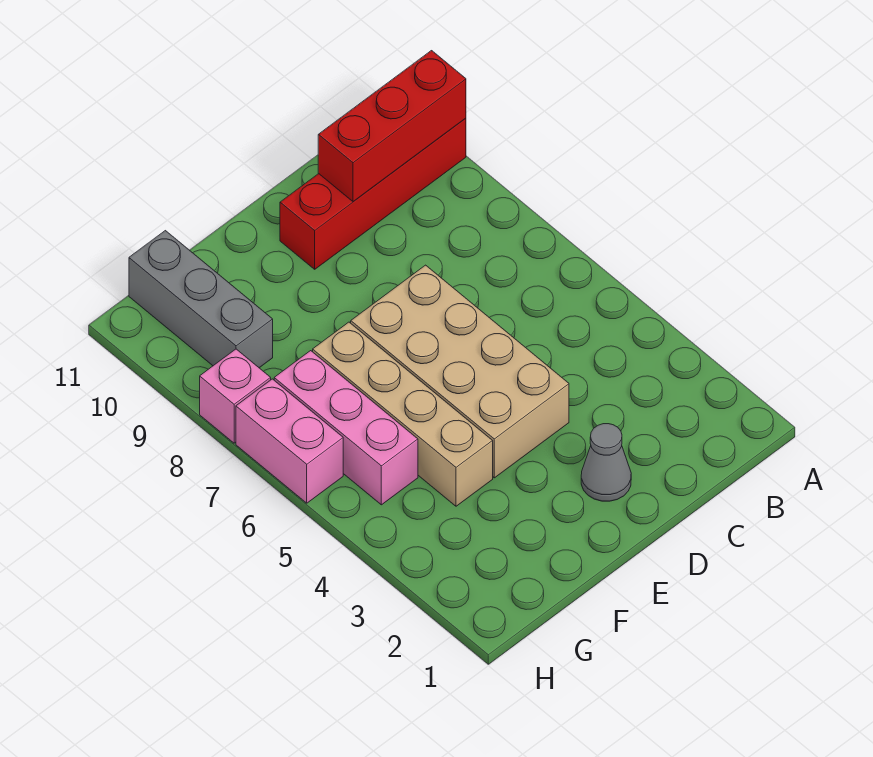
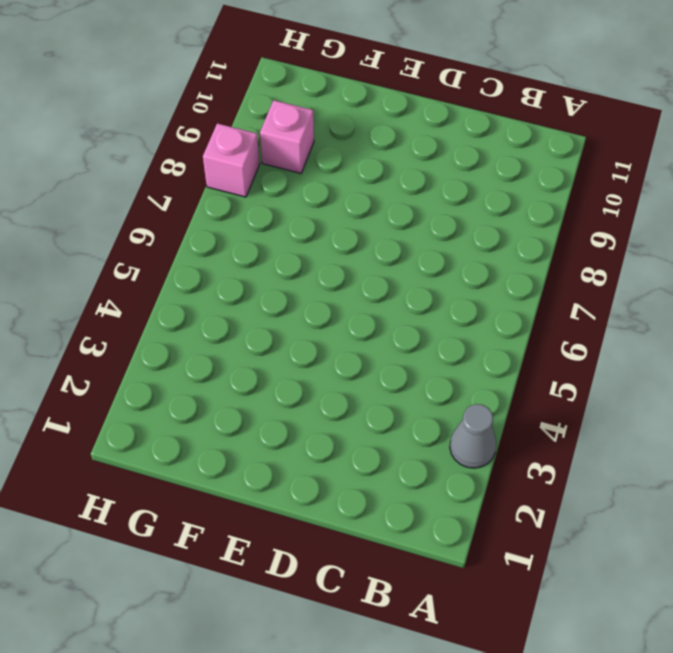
grey 1x1 cone [450,404,497,468] -> grey 1x1 cone moved to [581,424,631,501]
pink 1x1 brick [260,100,314,173] -> grey 1x3 brick [129,231,273,368]
none -> red 1x4 brick [280,118,466,269]
none -> tan 2x4 brick [351,265,569,478]

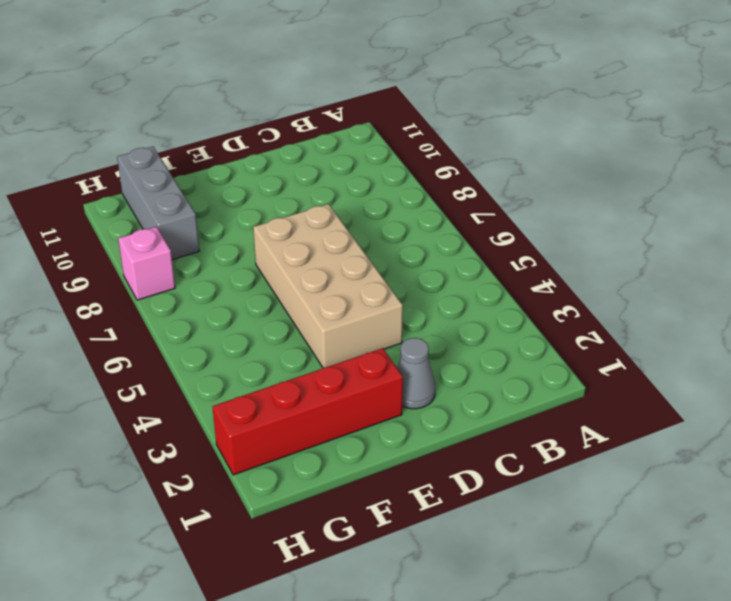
red 1x4 brick [213,348,403,475] -> red 1x4 brick moved to [280,118,466,269]
none -> tan 1x4 brick [313,322,493,506]
none -> pink 1x3 brick [274,351,418,505]

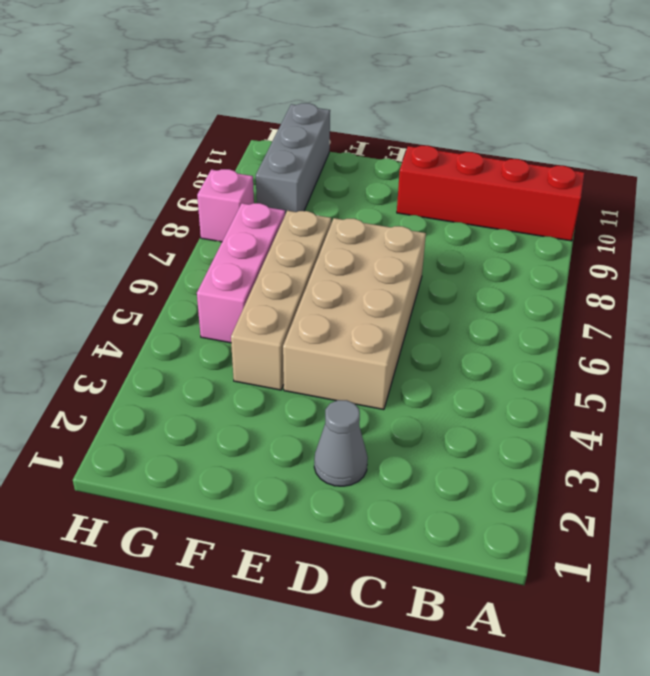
none -> pink 1x2 brick [236,379,343,503]
none -> red 1x3 brick [318,51,466,202]

